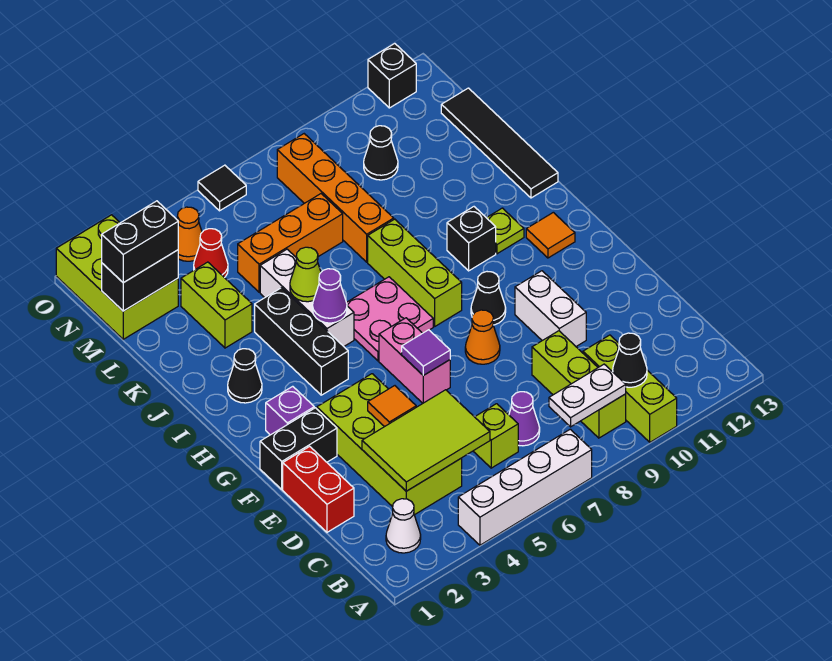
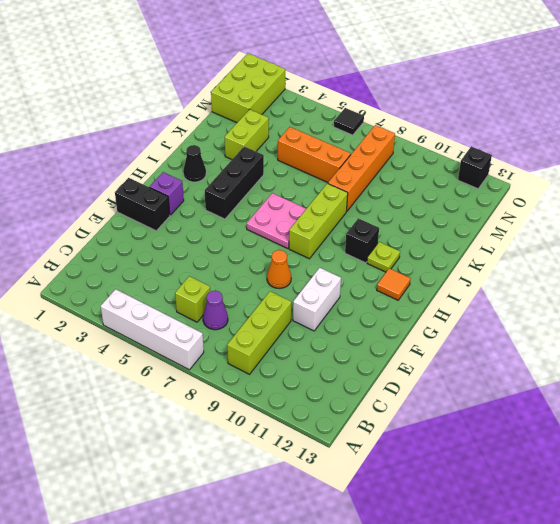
none -> lime 1x3 brick [583,335,677,442]
none -> white 1x1 cone [386,499,421,553]
none -> lime 2x4 brick [317,374,462,515]
none -> red 1x2 brick [283,446,354,532]

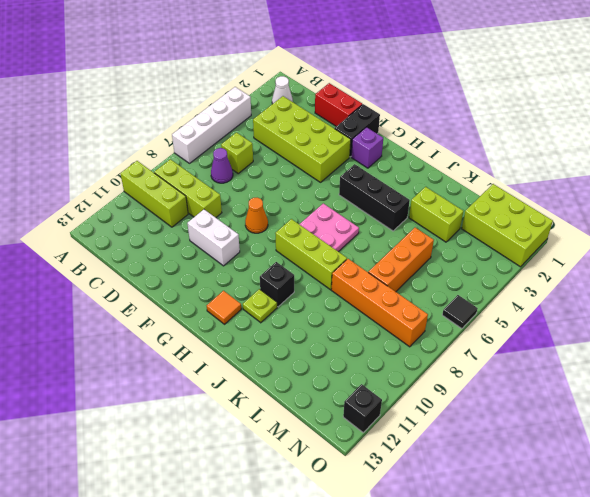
none -> pink 1x2 brick [379,318,450,403]
none -> black 1x1 cone [471,272,506,325]
none -> black 1x1 cone [228,349,262,403]
none -> white 1x3 brick [260,249,354,346]

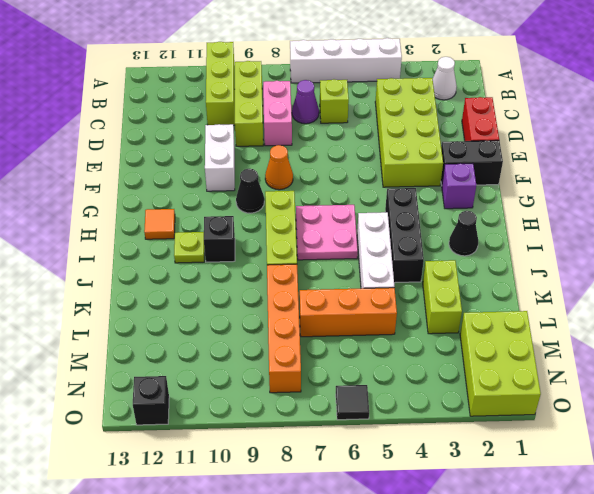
pink 1x2 brick [263,81,292,146] -> pink 1x2 brick moved to [379,318,450,403]
none -> black 1x4 tile [441,88,558,198]
none -> red 1x1 cone [194,229,228,278]
none -> black 1x1 cone [364,126,398,180]
none -> orange 1x1 cone [177,207,202,261]

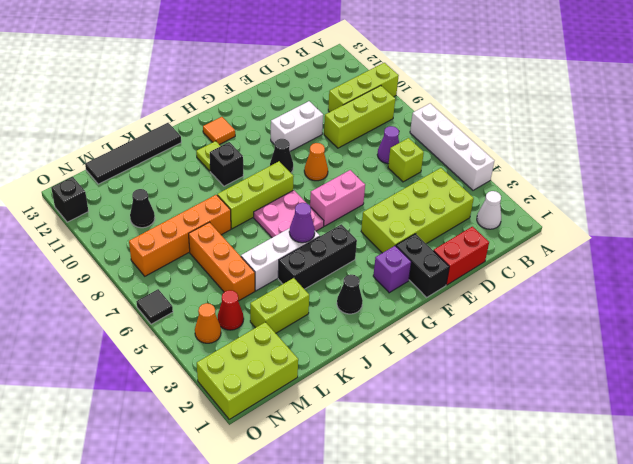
none -> white 1x2 plate [549,364,626,427]
none -> black 1x1 cone [613,333,647,387]
none -> lime 2x3 tile [362,390,490,491]
none -> orange 1x1 tile [368,386,416,427]

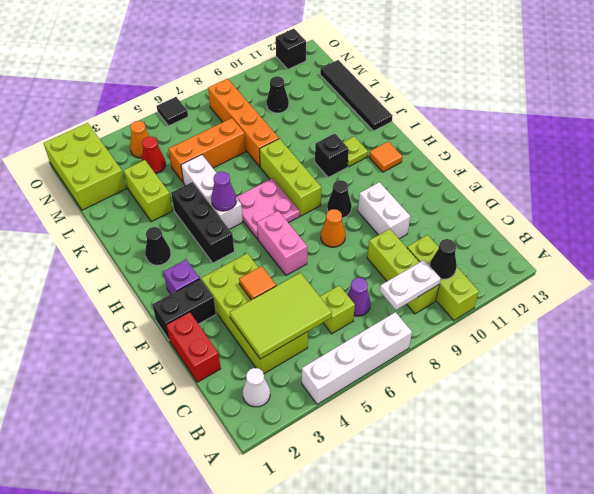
none -> purple 1x1 tile [402,330,450,375]
none -> lime 1x1 cone [290,247,321,302]
none -> black 1x2 brick [102,250,178,311]
none -> black 1x2 brick [102,201,178,283]

